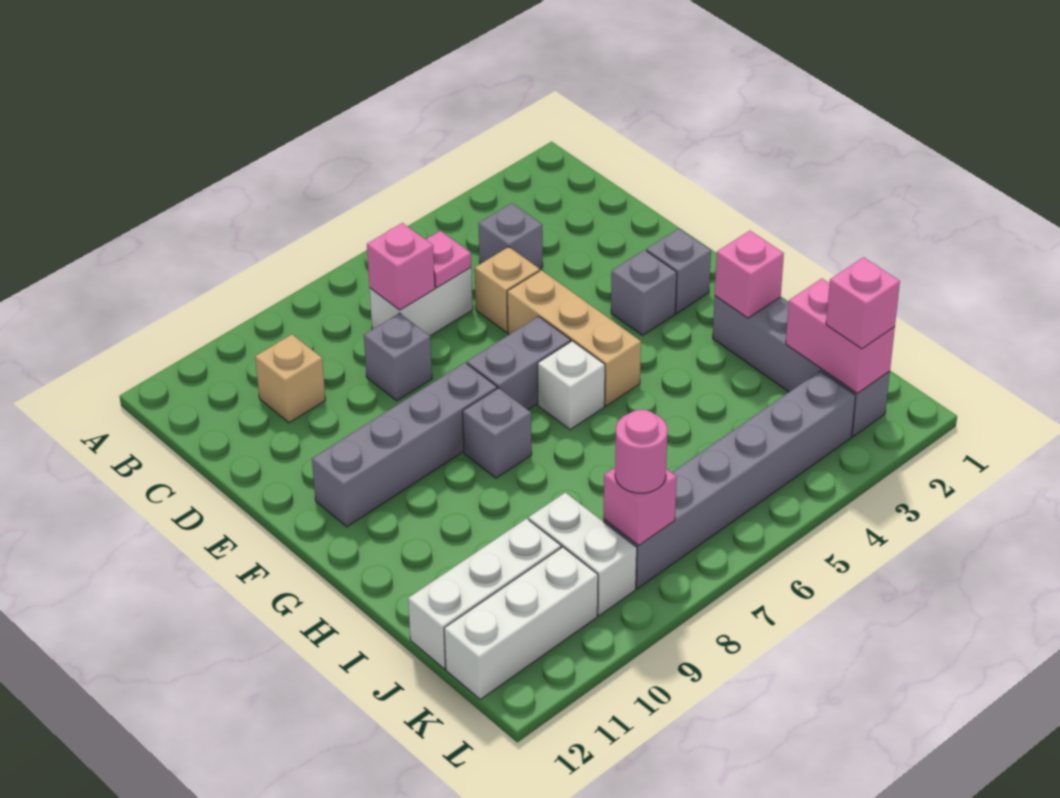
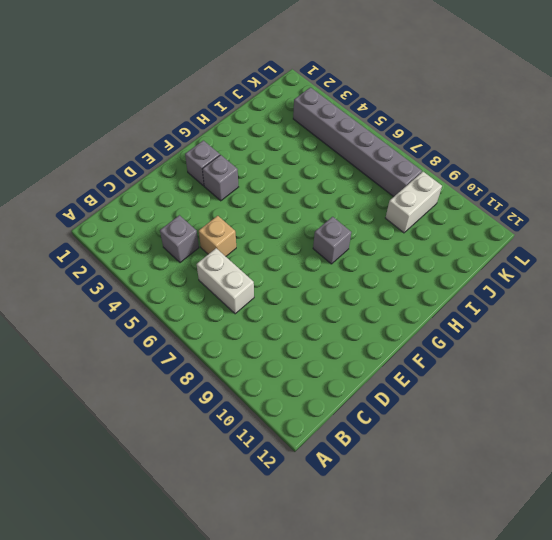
none -> tan 1x1 brick [255,335,325,423]
none -> grey 1x1 brick [364,313,432,401]
none -> tan 1x3 brick [507,270,641,406]

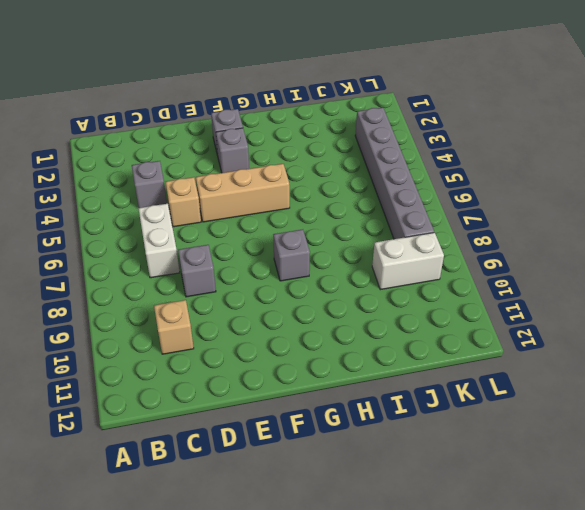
none -> grey 1x2 brick [467,316,571,410]
none -> grey 1x4 brick [312,363,497,527]
none -> white 1x1 brick [538,341,605,430]

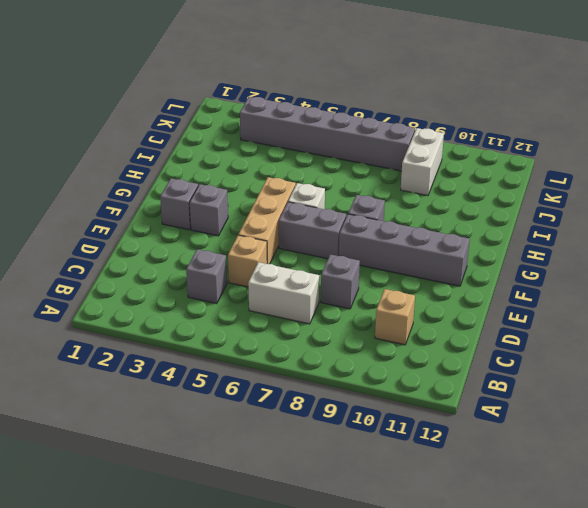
none -> grey 1x4 brick [713,296,890,436]
none -> white 1x3 brick [408,519,561,669]
none -> white 1x3 brick [444,547,598,699]

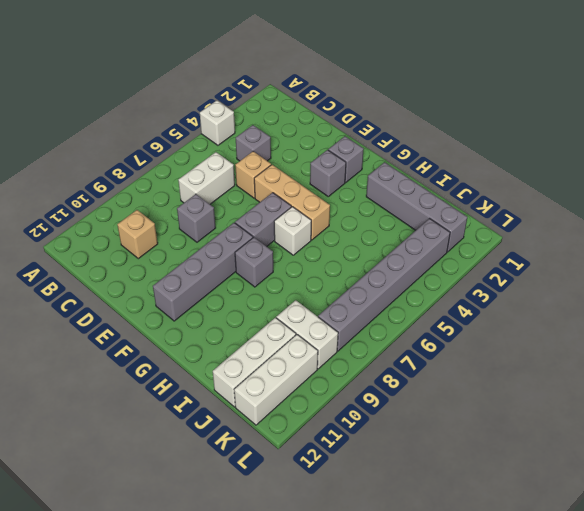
white 1x1 brick [200,100,235,145] -> none
none -> pink 1x1 plate [426,231,471,288]
none -> pink 1x1 brick [367,223,435,310]
none -> pink 1x1 brick [715,231,784,318]

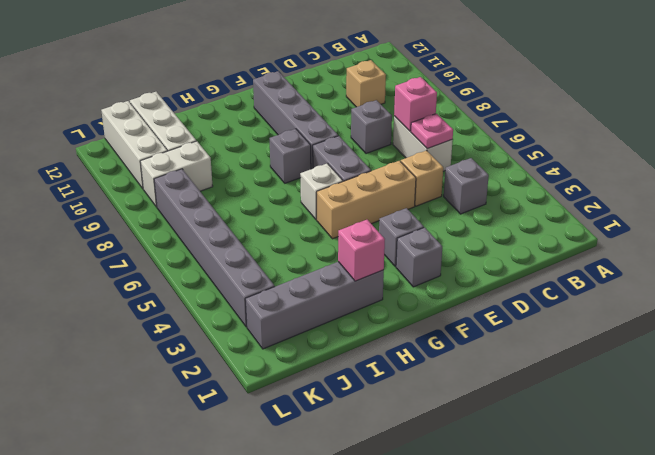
none -> pink 1x2 brick [786,279,895,393]
none -> pink 1x1 brick [603,468,677,546]
none -> pink 1x1 brick [826,257,900,349]

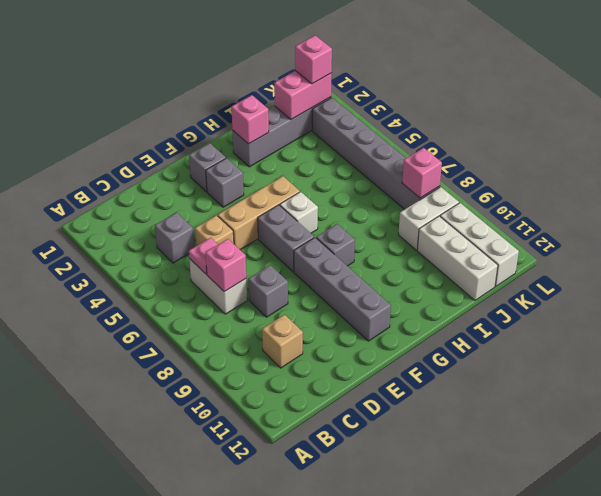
none -> pink 1x1 round brick [615,410,667,493]

